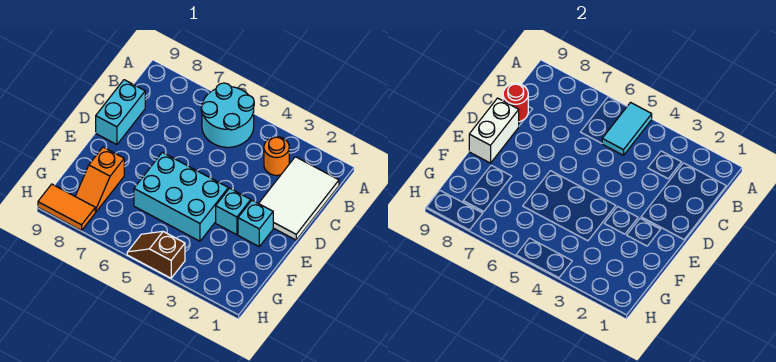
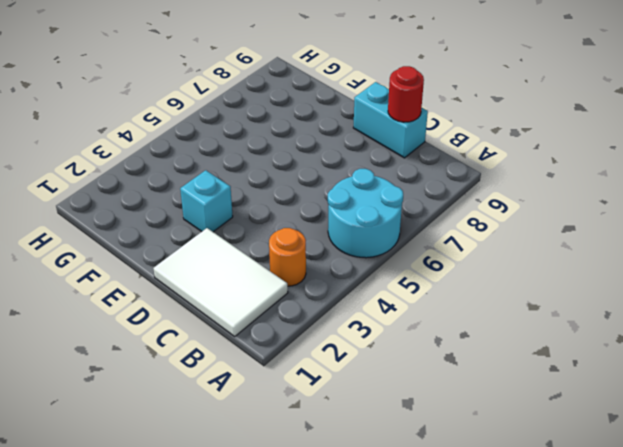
none -> cyan 1x1 brick [238,200,273,246]
none -> cyan 2x3 brick [134,152,228,241]
none -> orange 1x2 slope [75,147,124,212]

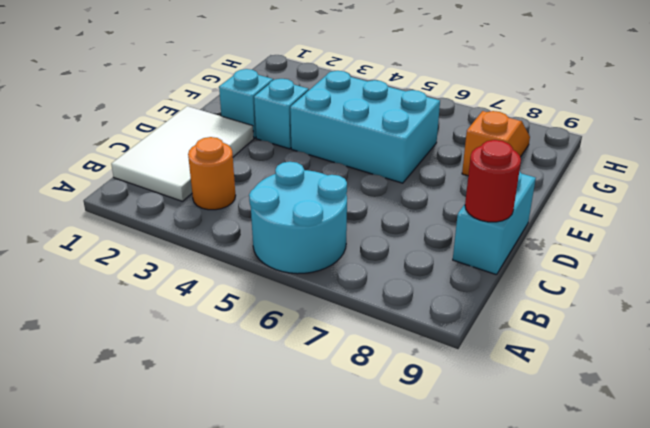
none -> brown 1x2 slope [127,231,185,278]
none -> orange 1x2 tile [38,184,95,231]
none -> cyan 1x2 tile [602,102,652,155]

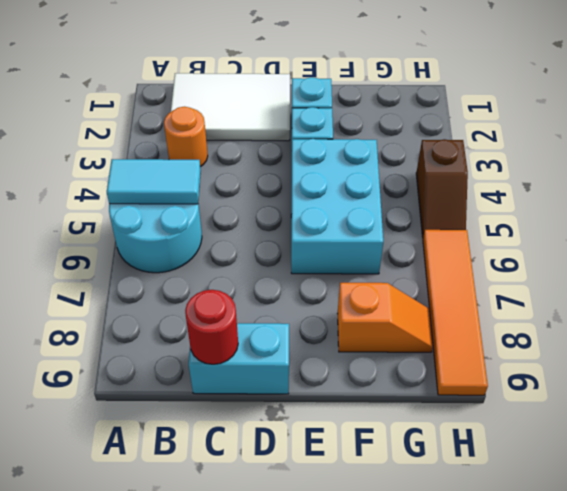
orange 1x4 tile [423,230,488,395] -> orange 1x2 tile [38,184,95,231]
none -> white 1x2 brick [469,98,519,163]

